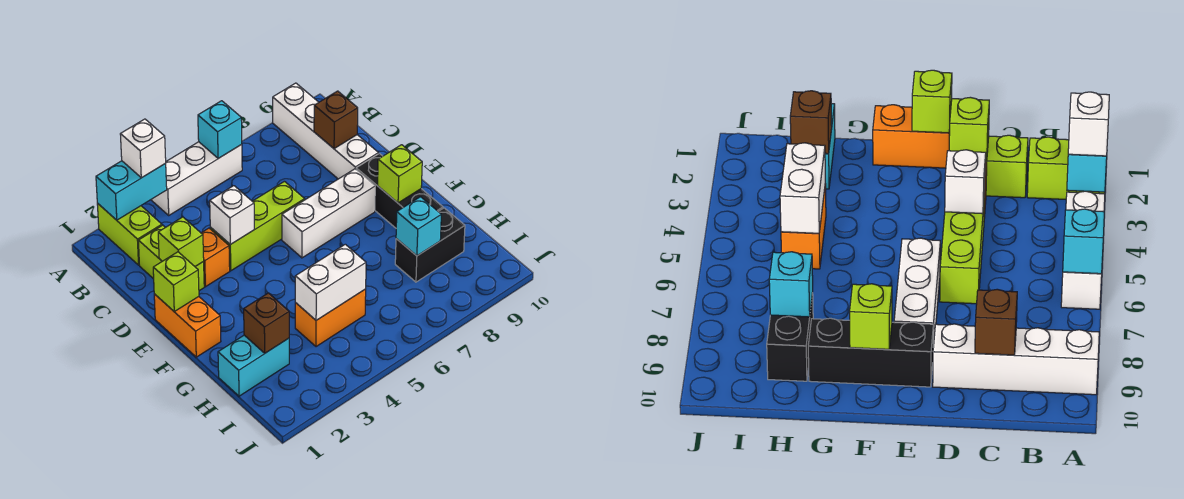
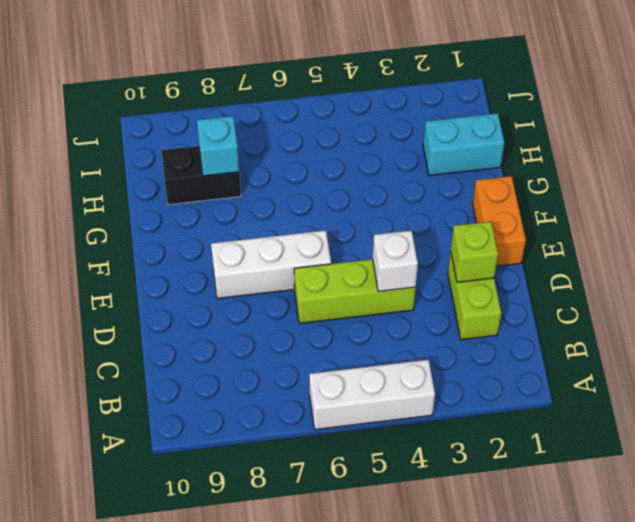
none -> lime 1x2 brick [97,203,162,265]
none -> white 1x4 brick [273,83,378,179]
none -> orange 1x1 brick [202,228,230,287]

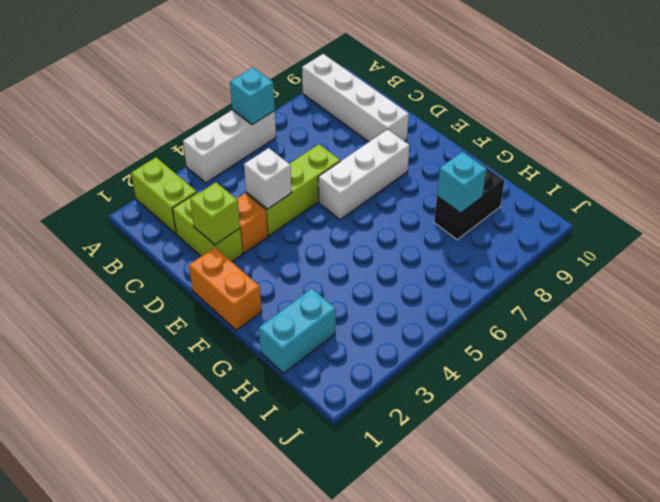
none -> black 1x3 brick [356,154,443,228]
none -> orange 1x2 brick [295,289,366,347]
none -> cyan 1x2 brick [96,161,167,220]

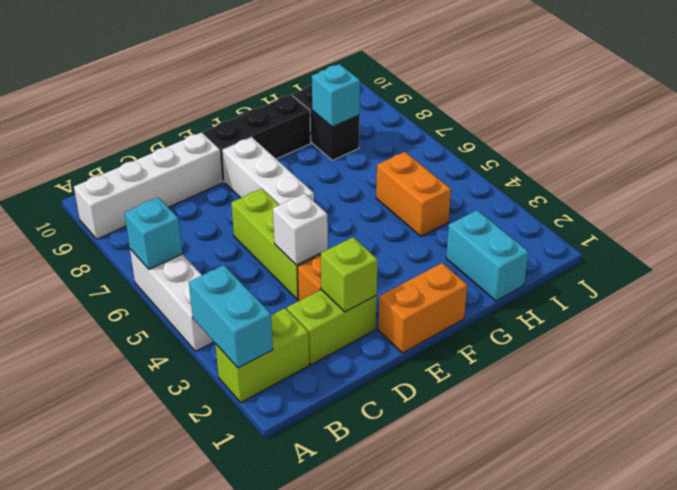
none -> brown 1x1 brick [314,91,358,149]
none -> lime 1x1 brick [153,252,199,311]
none -> lime 1x1 brick [378,145,422,203]

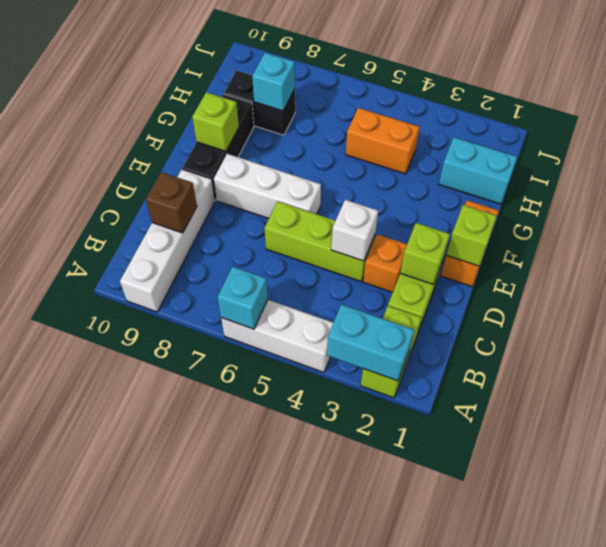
none -> brown 1x1 brick [244,293,289,353]
none -> white 1x2 brick [295,244,366,320]
none -> white 1x1 brick [120,119,166,178]

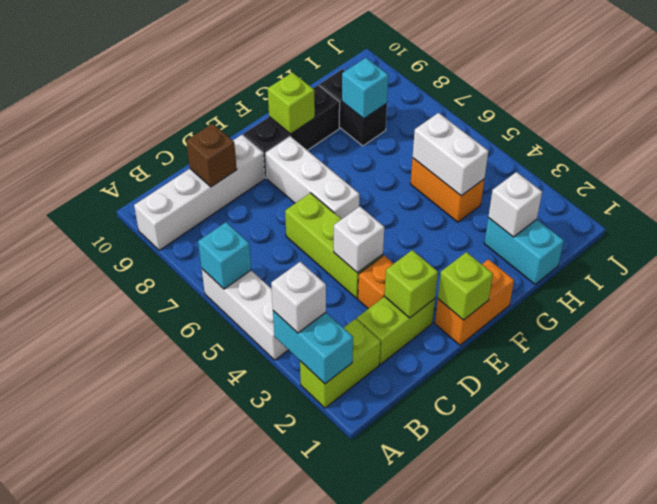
white 1x1 brick [488,172,542,237] -> brown 1x1 brick [244,293,289,353]

